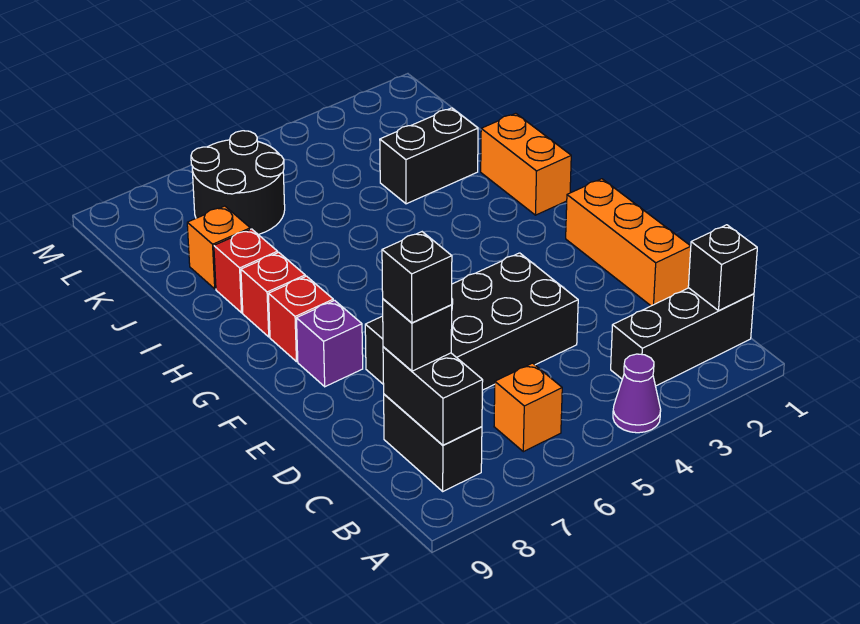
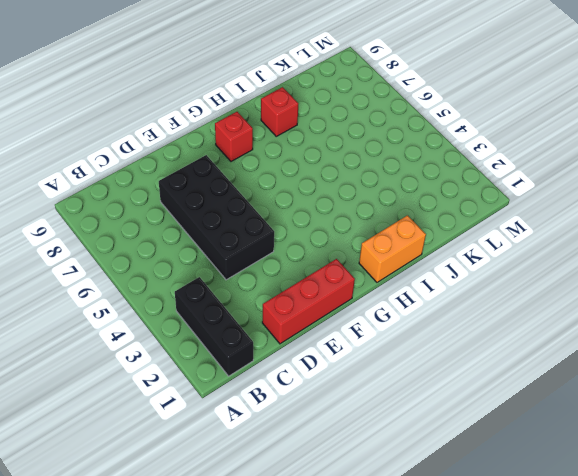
red 1x3 brick [262,259,355,344] -> orange 1x3 brick [566,179,691,306]
none -> purple 1x1 cone [613,354,661,433]
none -> orange 1x1 brick [494,363,562,452]
none -> black 1x2 brick [384,394,482,491]

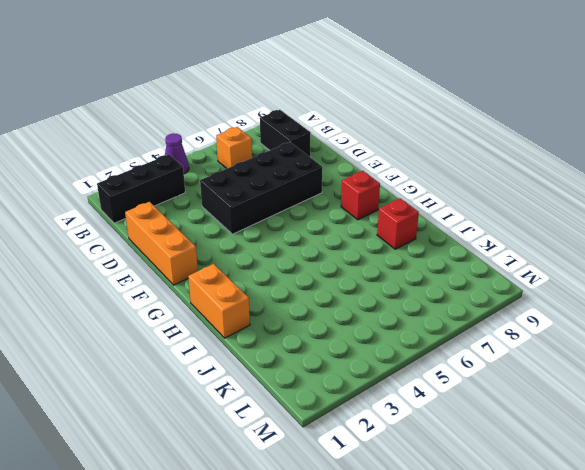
none -> purple 1x1 brick [296,300,363,387]
none -> red 1x1 brick [241,252,305,337]
none -> black 1x2 brick [380,108,478,204]

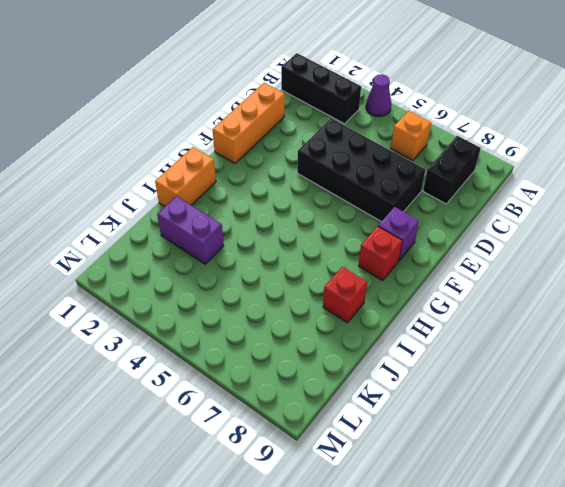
purple 1x2 brick [157,196,224,264] -> black 1x2 brick [380,108,478,204]
none -> red 1x1 brick [241,252,305,337]
none -> orange 1x1 brick [187,206,250,289]
none -> black 2x2 round brick [191,131,285,234]

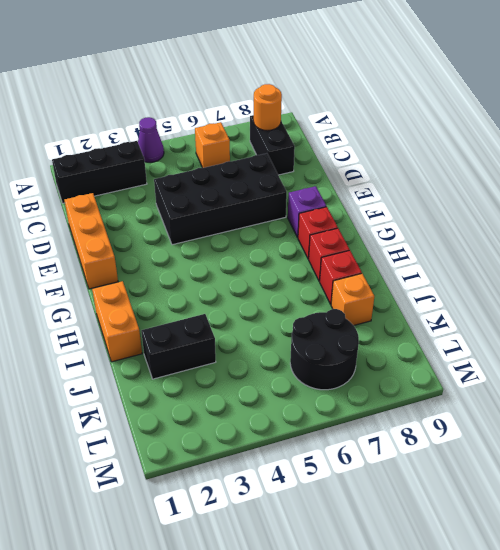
orange 1x1 round brick [253,84,282,131] -> black 1x2 brick [383,347,483,445]
none -> black 1x1 brick [688,225,757,311]
none -> black 1x1 brick [383,299,452,371]
none -> black 1x1 brick [382,232,452,323]

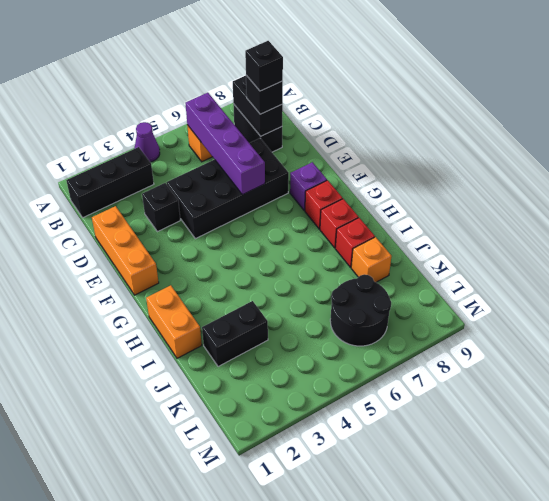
purple 1x4 brick [185,93,265,195] -> none
black 1x1 brick [142,183,180,232] -> black 1x1 brick moved to [688,225,757,311]

